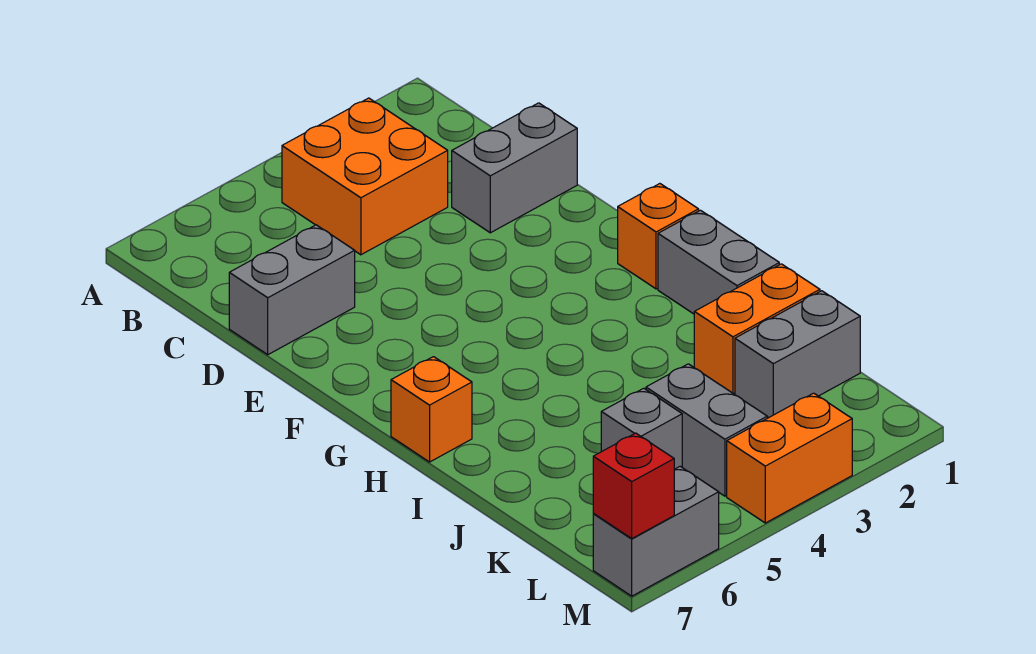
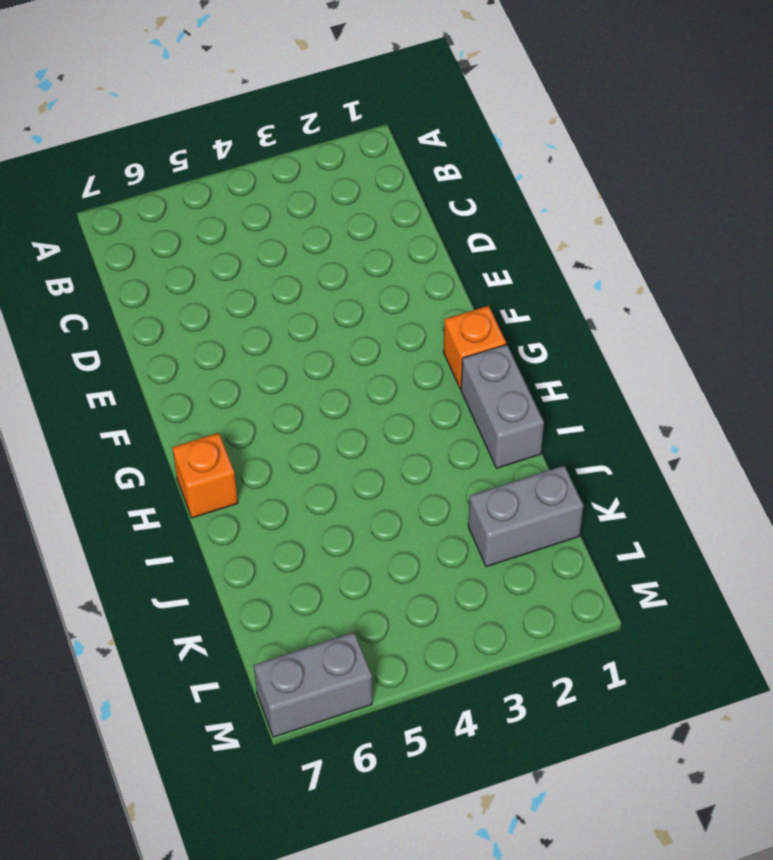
none -> orange 2x2 brick [282,98,448,255]
none -> grey 1x2 brick [452,103,577,233]
none -> grey 1x2 brick [229,225,355,355]

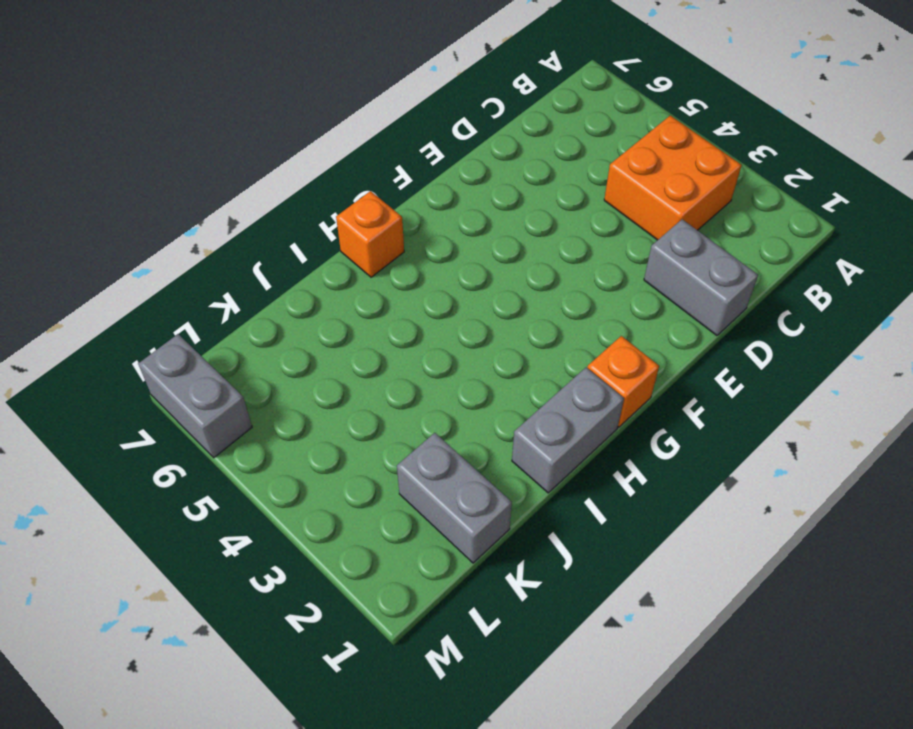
none -> grey 1x2 brick [229,225,355,355]
none -> orange 1x2 brick [694,264,820,394]
none -> grey 1x2 brick [646,364,767,496]

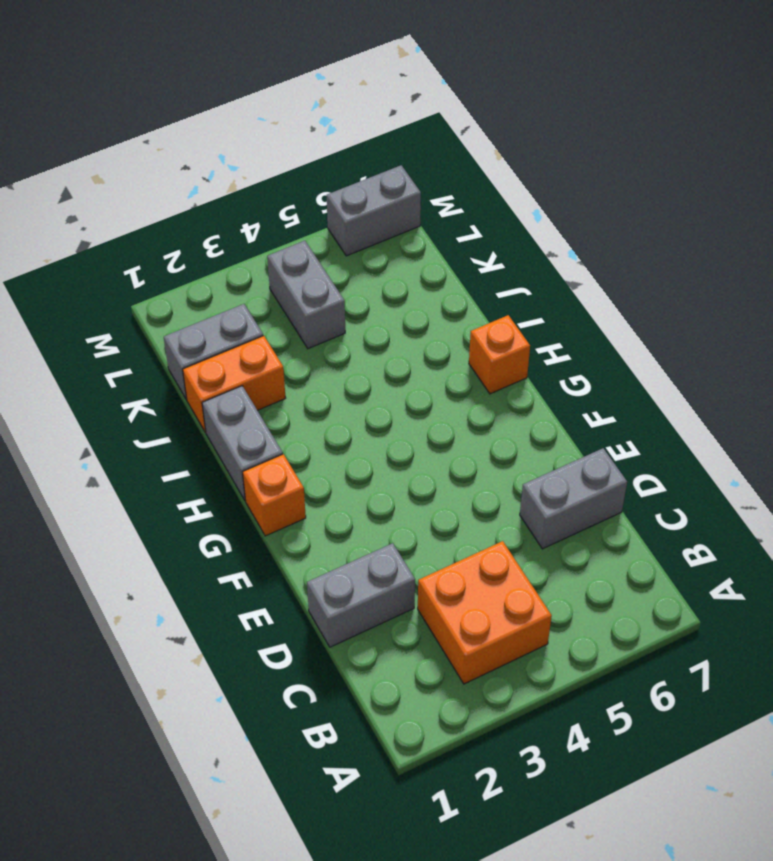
none -> grey 1x1 brick [601,388,682,469]
none -> orange 1x2 brick [727,393,852,523]
none -> red 1x1 brick [593,433,674,538]

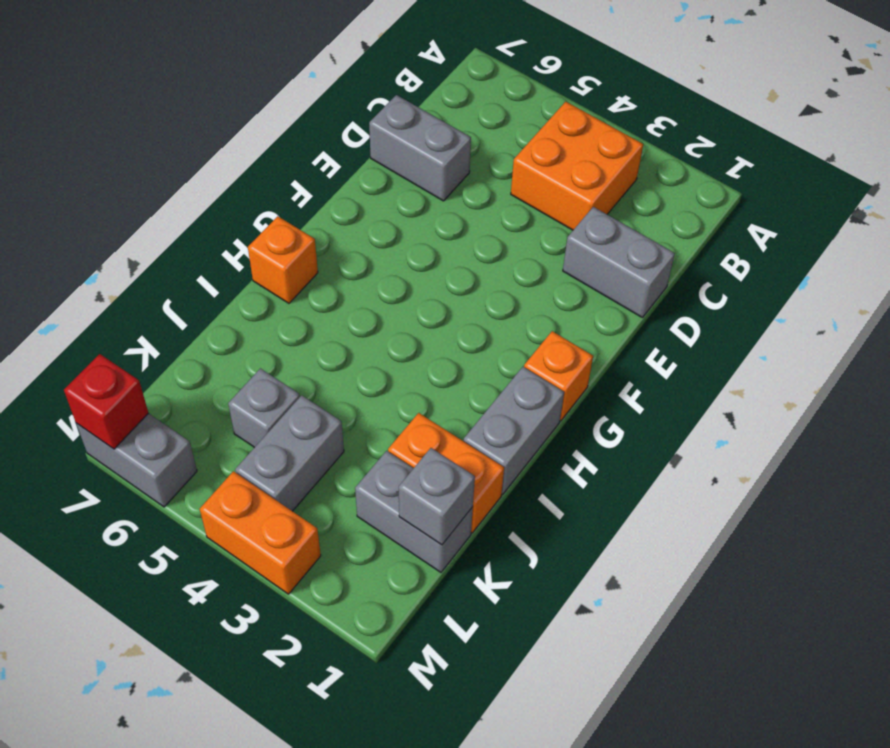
grey 1x1 brick [399,448,475,545] -> none

